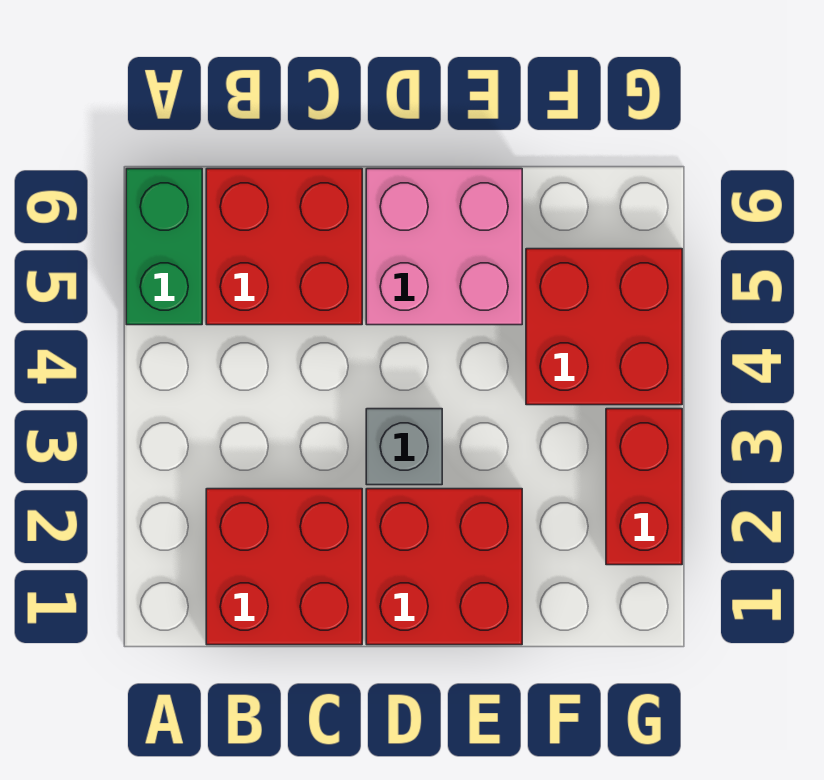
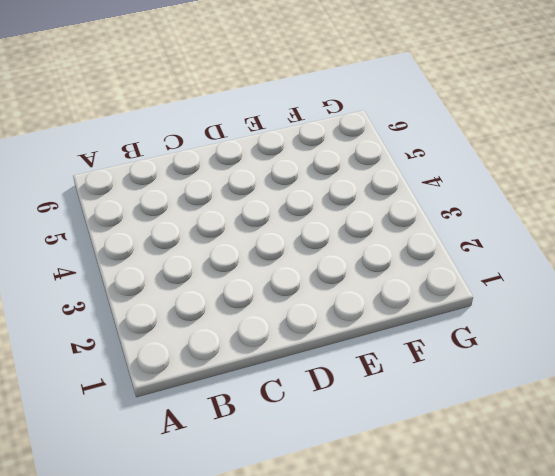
none -> green 1x2 brick [126,169,202,325]
none -> red 2x2 brick [206,489,362,645]

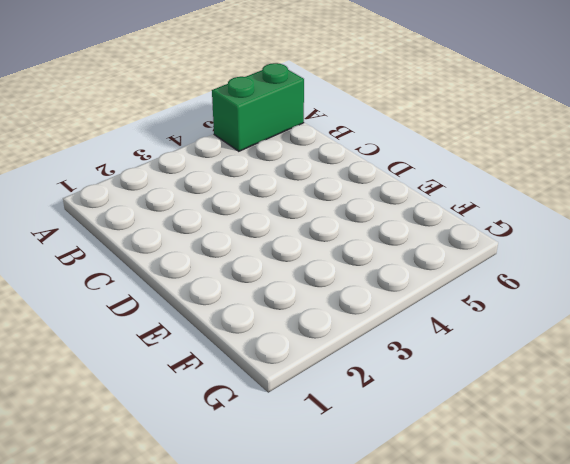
none -> red 2x2 brick [206,489,362,645]
none -> red 2x2 brick [206,169,362,325]

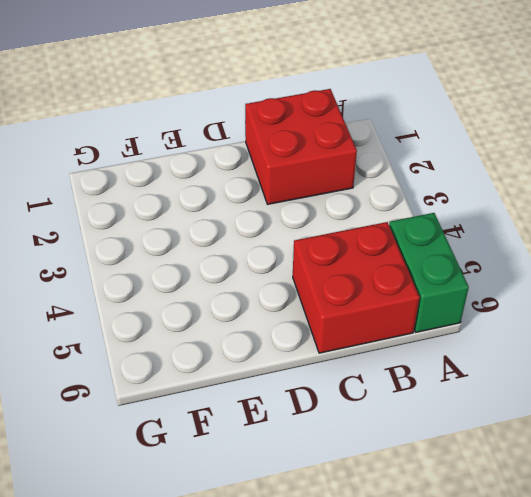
none -> red 2x2 brick [366,489,522,645]
none -> grey 1x1 brick [366,409,442,485]

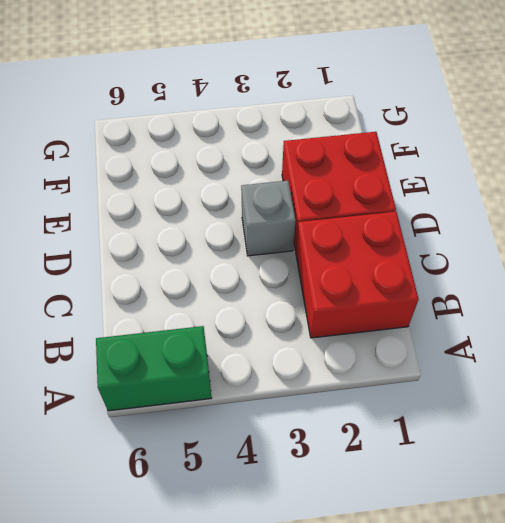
none -> red 2x2 brick [206,169,362,325]
none -> pink 2x2 brick [366,169,522,325]

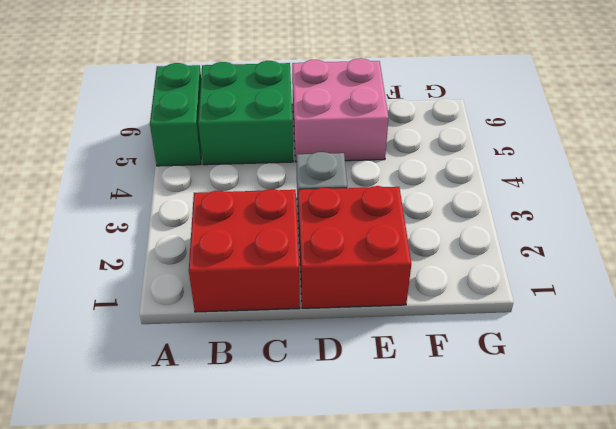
green 2x2 brick [198,61,293,165] -> red 2x2 brick [206,169,362,325]
none -> red 2x2 brick [526,249,682,405]
none -> red 1x2 brick [606,409,682,565]

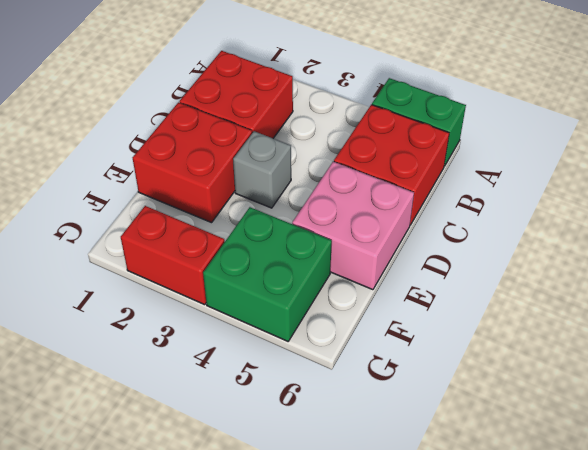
green 2x2 brick [203,207,332,341] -> red 2x2 brick [526,249,682,405]

